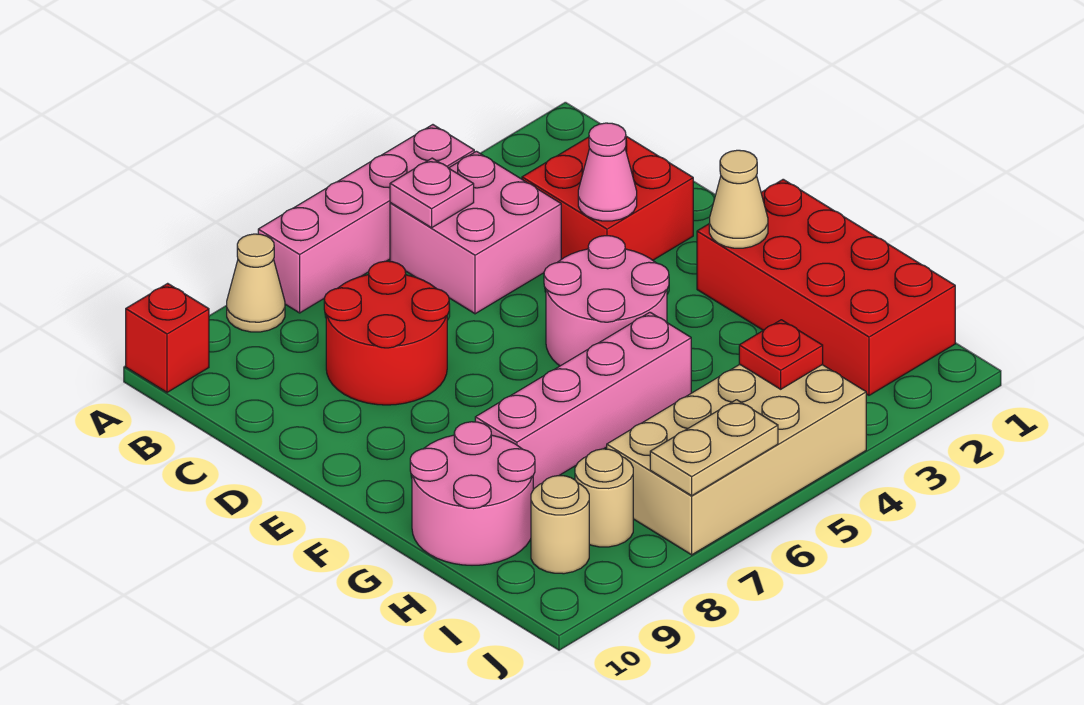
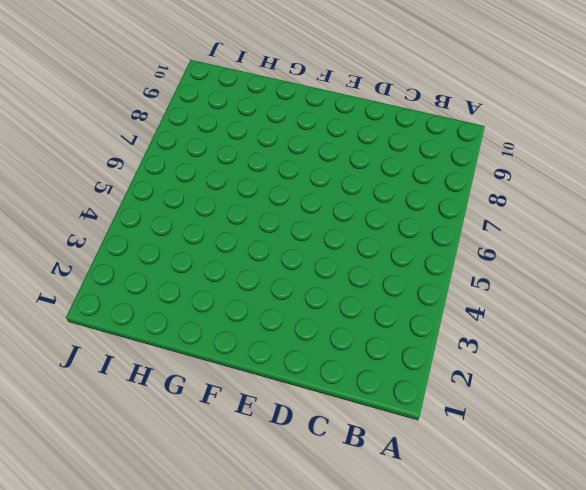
none -> pink 1x4 brick [258,125,474,313]
none -> tan 1x1 cone [227,234,285,332]
none -> red 1x1 brick [126,283,209,392]

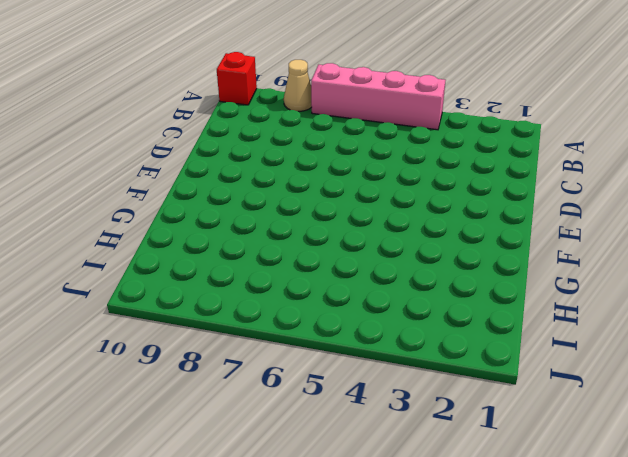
none -> pink 2x2 brick [390,151,561,314]
none -> red 2x2 brick [522,136,693,260]
none -> red 2x2 round brick [324,261,449,405]

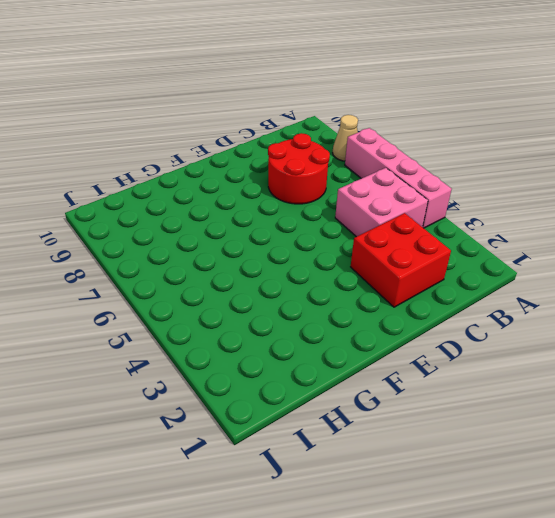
none -> red 1x1 brick [126,283,209,392]
none -> pink 2x2 round brick [544,236,669,366]
none -> red 2x4 brick [697,179,955,395]

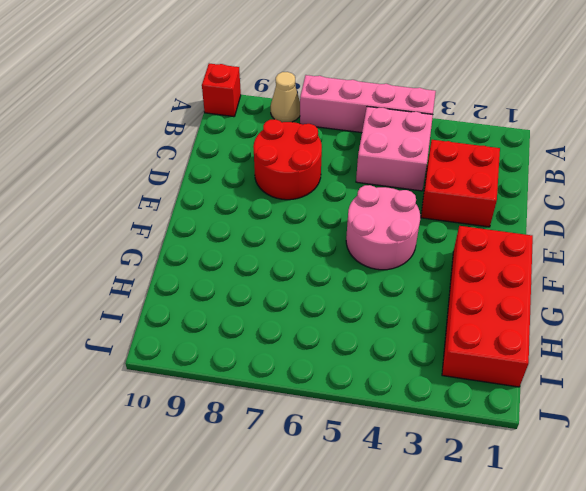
none -> pink 1x4 brick [475,312,691,489]
none -> pink 2x2 round brick [410,422,535,565]
none -> tan 2x4 brick [607,364,866,555]

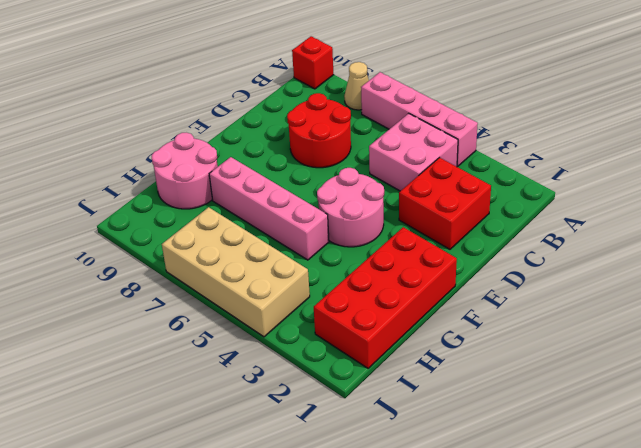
none -> tan 1x1 round brick [575,449,633,547]
none -> tan 1x1 round brick [531,476,589,574]
none -> pink 1x1 plate [390,158,474,228]

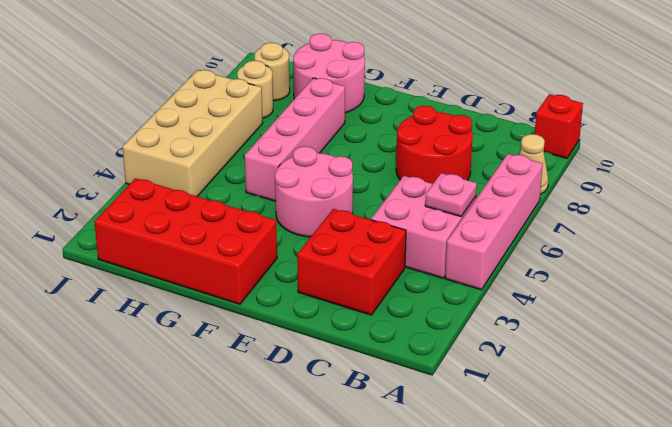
none -> pink 1x1 cone [578,123,637,221]
none -> tan 1x1 cone [709,150,768,248]
none -> red 1x1 plate [739,320,823,389]

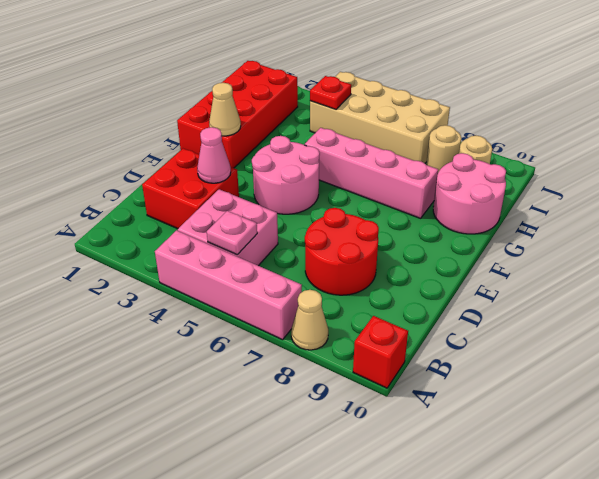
none -> tan 1x2 plate [650,400,778,496]

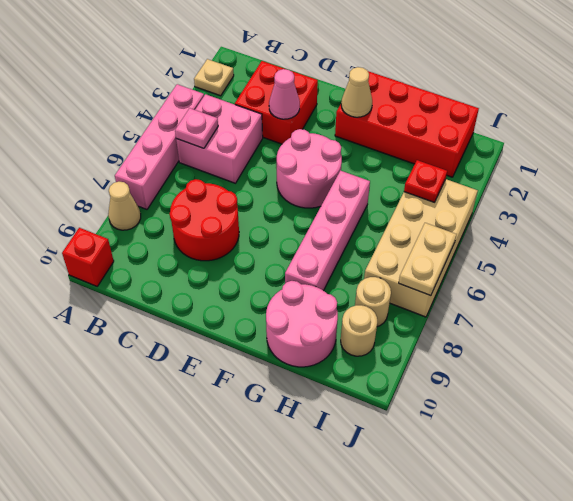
tan 1x1 plate [194,59,234,96] -> none

